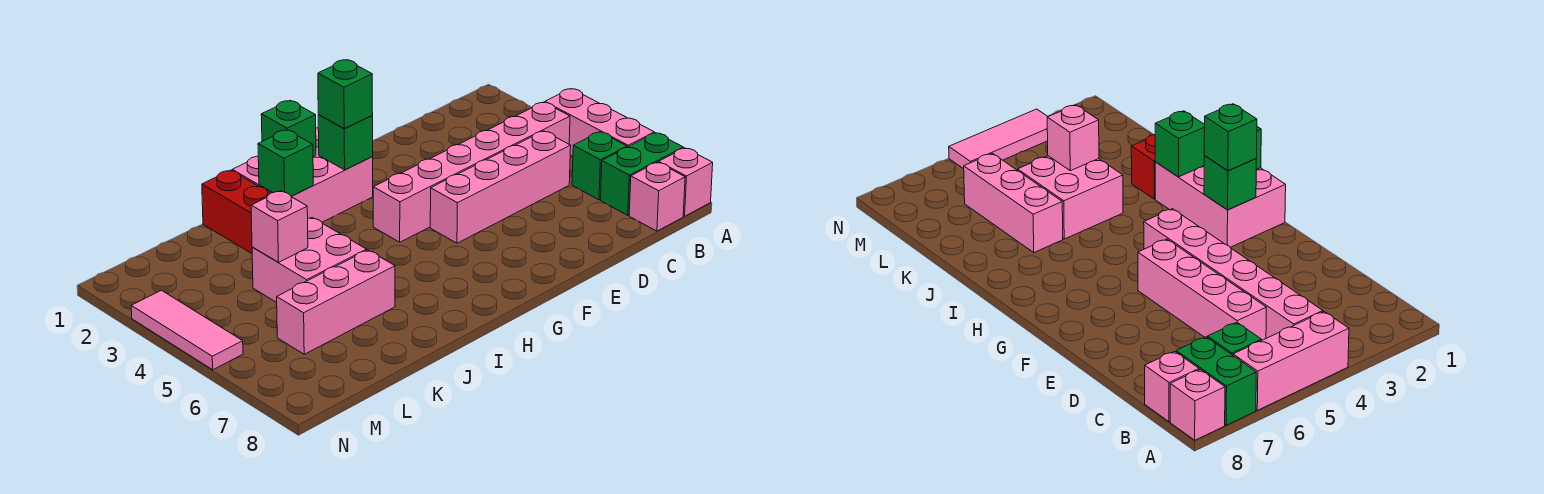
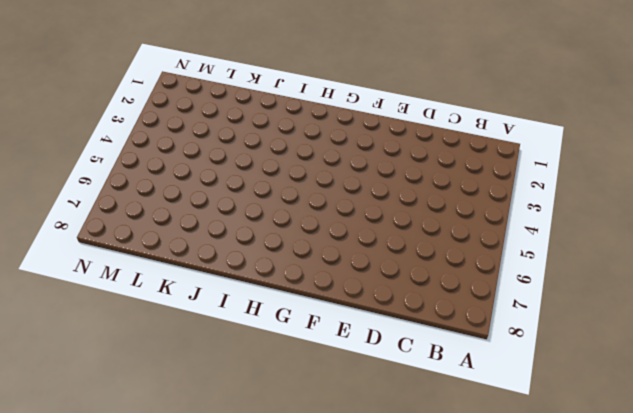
none -> pink 1x3 brick [545,89,654,156]
none -> green 1x2 brick [600,133,683,215]
none -> pink 1x1 brick [659,148,713,216]

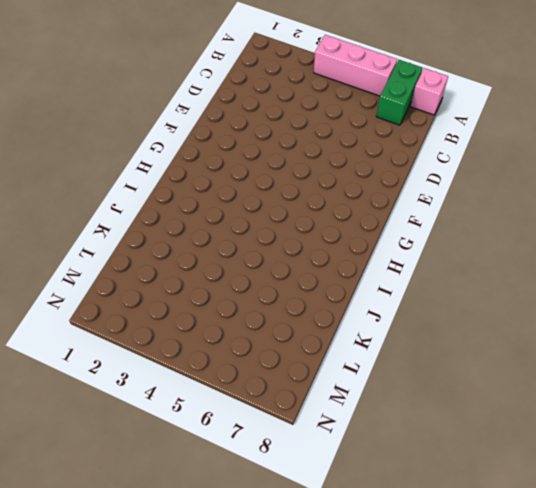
none -> pink 1x6 brick [373,102,570,242]
none -> green 1x1 brick [572,132,627,200]
none -> pink 1x1 brick [629,162,685,231]

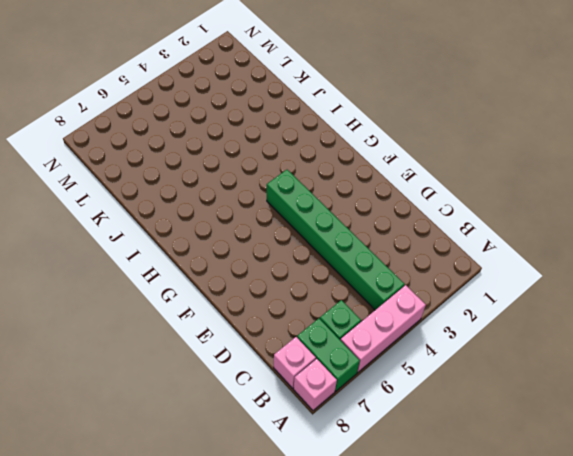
green 1x6 brick [267,170,405,310] -> pink 1x6 brick [373,102,570,242]
none -> pink 1x4 brick [430,131,571,243]
none -> pink 2x3 brick [232,128,373,222]
none -> red 1x2 brick [202,170,270,253]

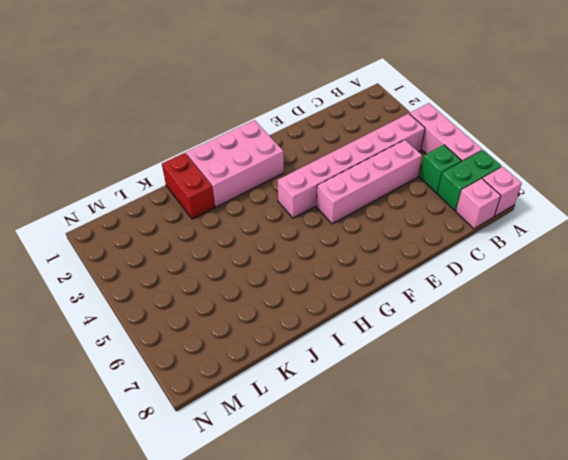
none -> pink 2x2 brick [252,218,367,302]
none -> pink 1x3 brick [277,250,395,354]
none -> pink 1x3 tile [131,290,243,370]

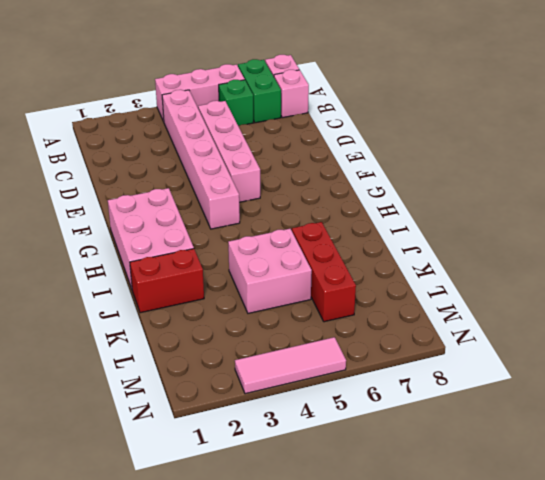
red 1x3 brick [292,222,356,322] -> pink 1x3 brick [277,250,395,354]
none -> green 1x1 brick [318,115,373,170]
none -> green 1x1 brick [261,101,316,157]
none -> green 1x1 brick [258,130,313,196]

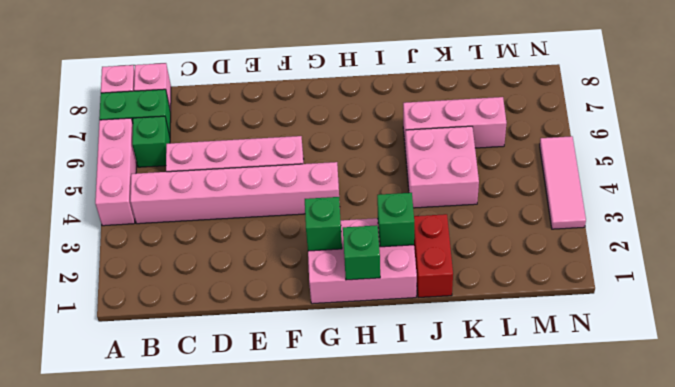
none -> pink 1x1 brick [251,191,308,262]
none -> green 1x1 brick [318,60,373,129]

